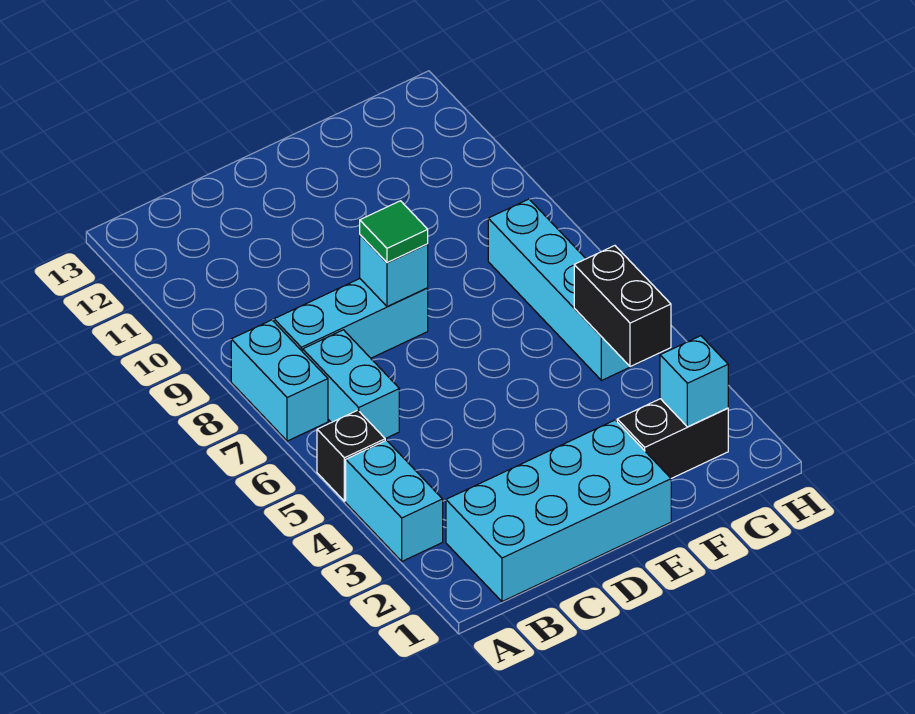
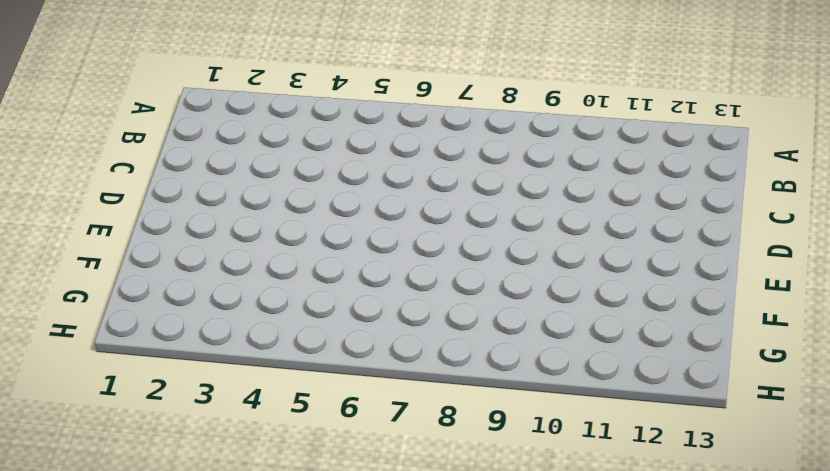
none -> cyan 1x2 brick [346,440,443,561]
none -> black 1x1 brick [317,410,385,501]
none -> cyan 1x2 brick [231,320,328,441]

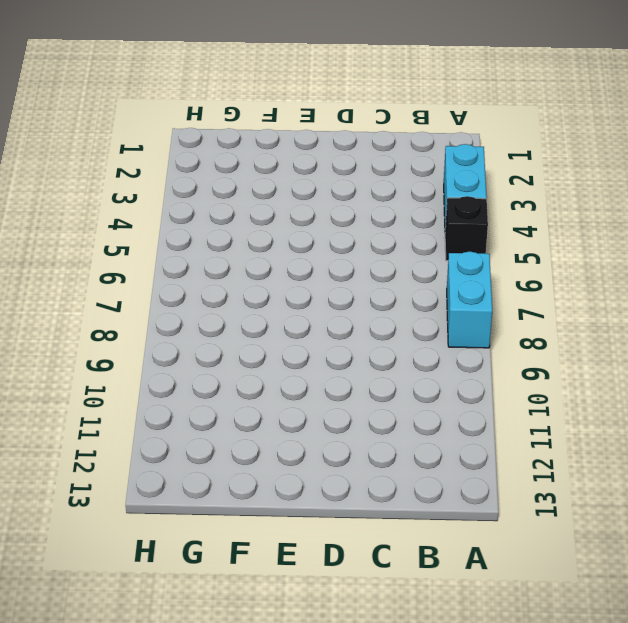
none -> cyan 2x4 brick [446,420,671,601]
none -> cyan 1x2 brick [303,330,399,439]
none -> cyan 1x3 brick [274,279,428,358]

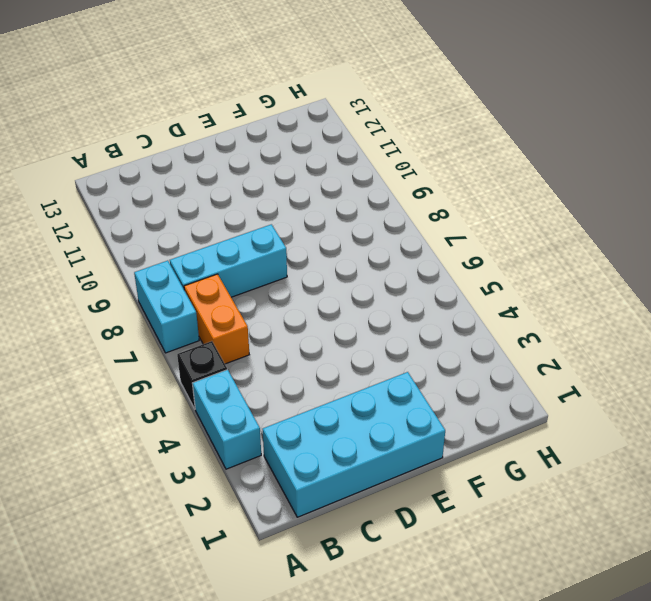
orange 1x2 brick [184,274,249,364] -> cyan 1x2 brick [303,330,399,439]
none -> black 1x2 brick [617,399,728,478]
none -> cyan 1x4 brick [488,199,642,381]
none -> cyan 1x1 brick [360,235,428,307]

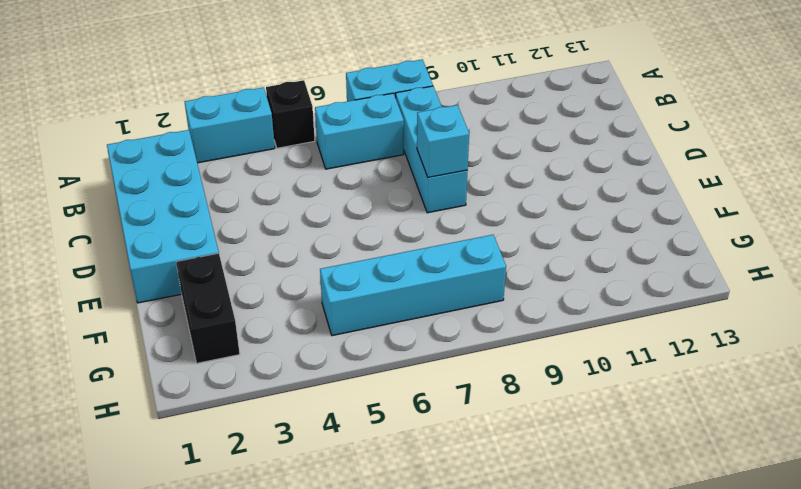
none -> cyan 1x1 brick [660,336,728,427]
none -> black 1x2 brick [574,246,671,367]
none -> green 1x1 tile [360,201,428,263]

